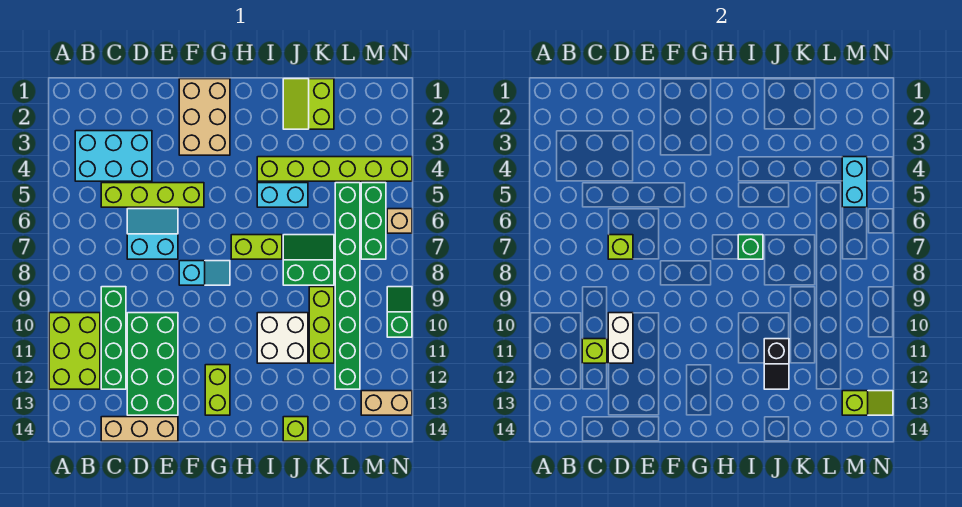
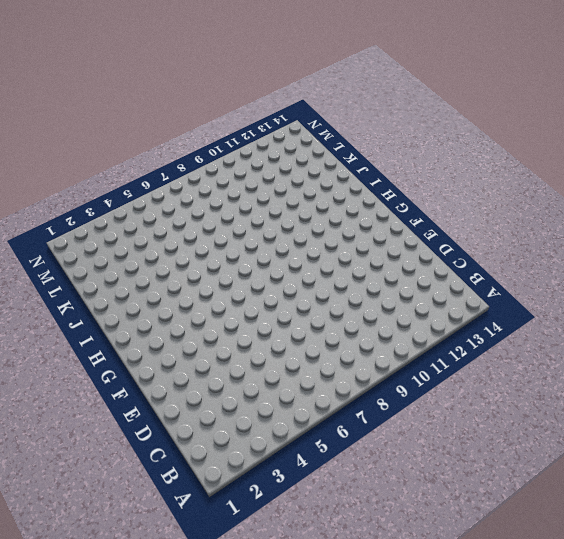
none -> lime 2x3 brick [49,313,100,389]
none -> cyan 2x3 brick [75,131,152,181]
none -> lime 1x4 brick [101,183,204,207]
none -> green 1x4 brick [101,287,126,389]

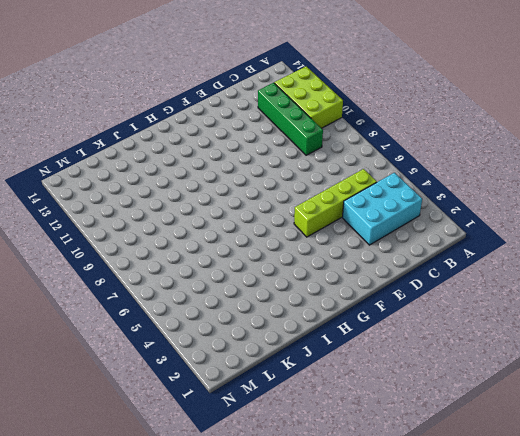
none -> tan 1x3 brick [101,417,178,441]
none -> cyan 2x2 slope [127,209,178,259]
none -> green 2x4 brick [127,313,178,415]
none -> tan 2x3 brick [179,79,230,155]

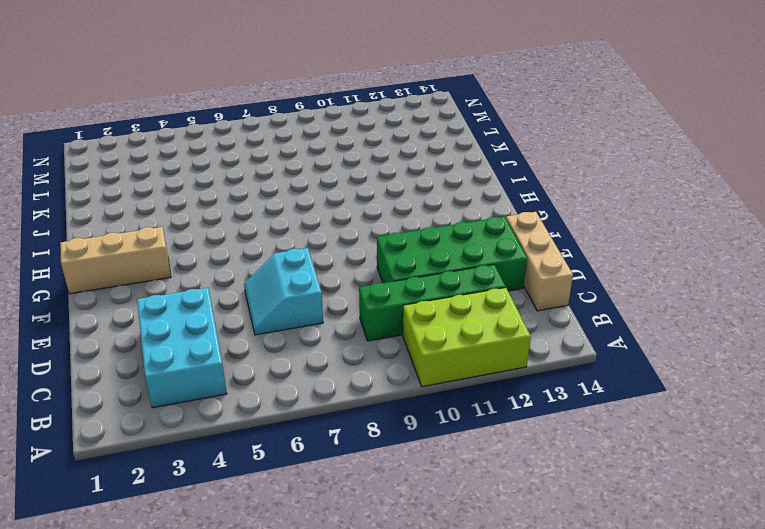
tan 1x3 brick [60,227,171,294] -> tan 2x3 brick [179,79,230,155]
none -> lime 1x4 brick [101,183,204,207]
none -> cyan 1x2 slope [179,261,230,285]
none -> lime 1x2 brick [205,365,230,415]
none -> lime 1x2 brick [231,235,282,259]

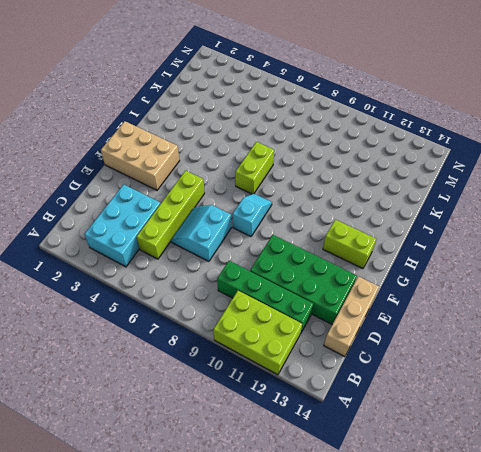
none -> lime 1x6 brick [257,157,412,181]
none -> cyan 1x2 brick [257,183,308,207]
none -> white 2x2 brick [257,313,308,363]
none -> lime 2x2 slope [283,79,334,129]

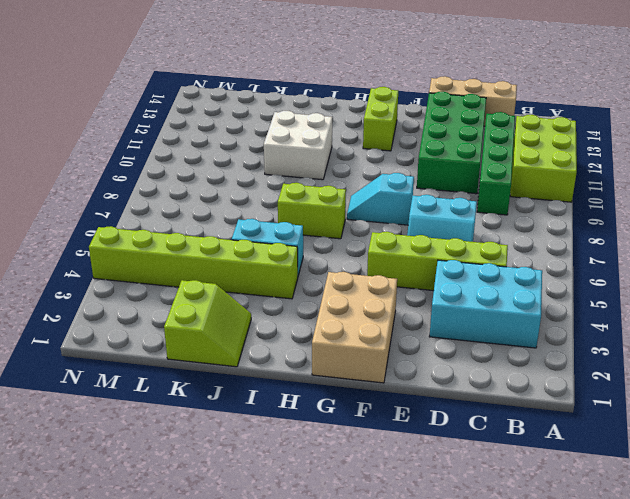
none -> green 2x2 slope [283,235,334,285]
none -> lime 1x1 brick [283,417,308,441]
none -> lime 1x3 brick [309,287,334,363]
none -> green 1x8 brick [335,183,360,389]

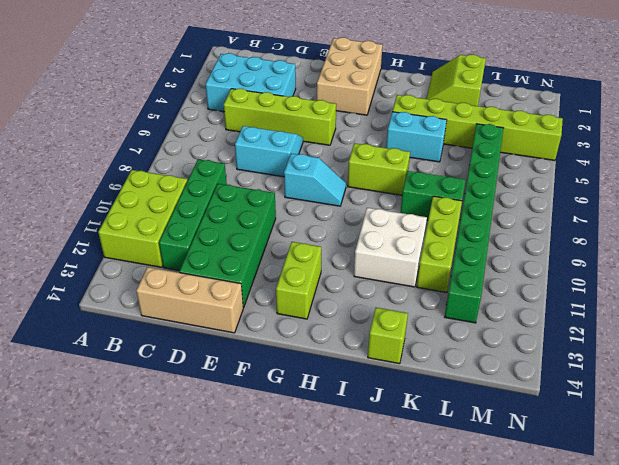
none -> green 1x3 brick [361,183,386,259]
none -> tan 1x2 brick [361,391,412,415]
none -> tan 1x1 brick [387,209,412,233]
none -> green 1x2 slope [387,287,412,337]

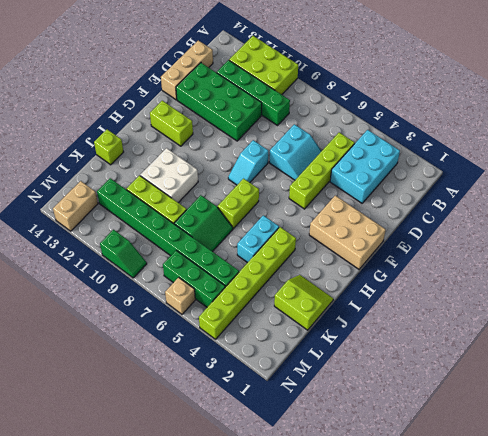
none -> lime 1x1 brick [582,339,607,363]
none -> lime 1x1 brick [608,235,633,259]
none -> white 1x2 brick [608,313,633,363]
none -> green 1x1 brick [738,235,763,259]

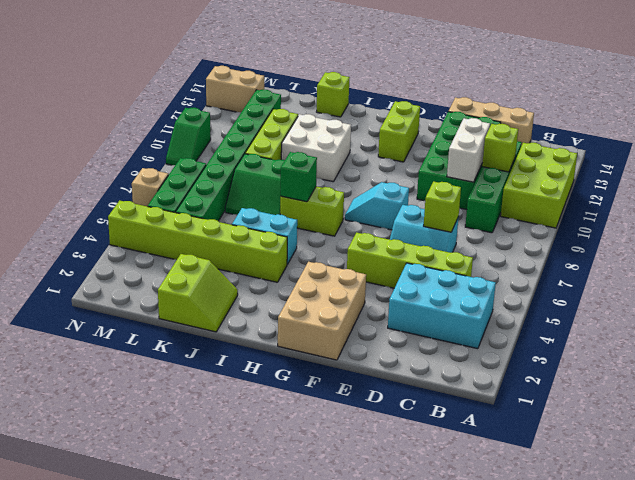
none -> black 1x2 slope [764,339,789,389]
none -> cyan 1x2 brick [842,157,867,207]
none -> lime 1x2 slope [842,391,893,415]

